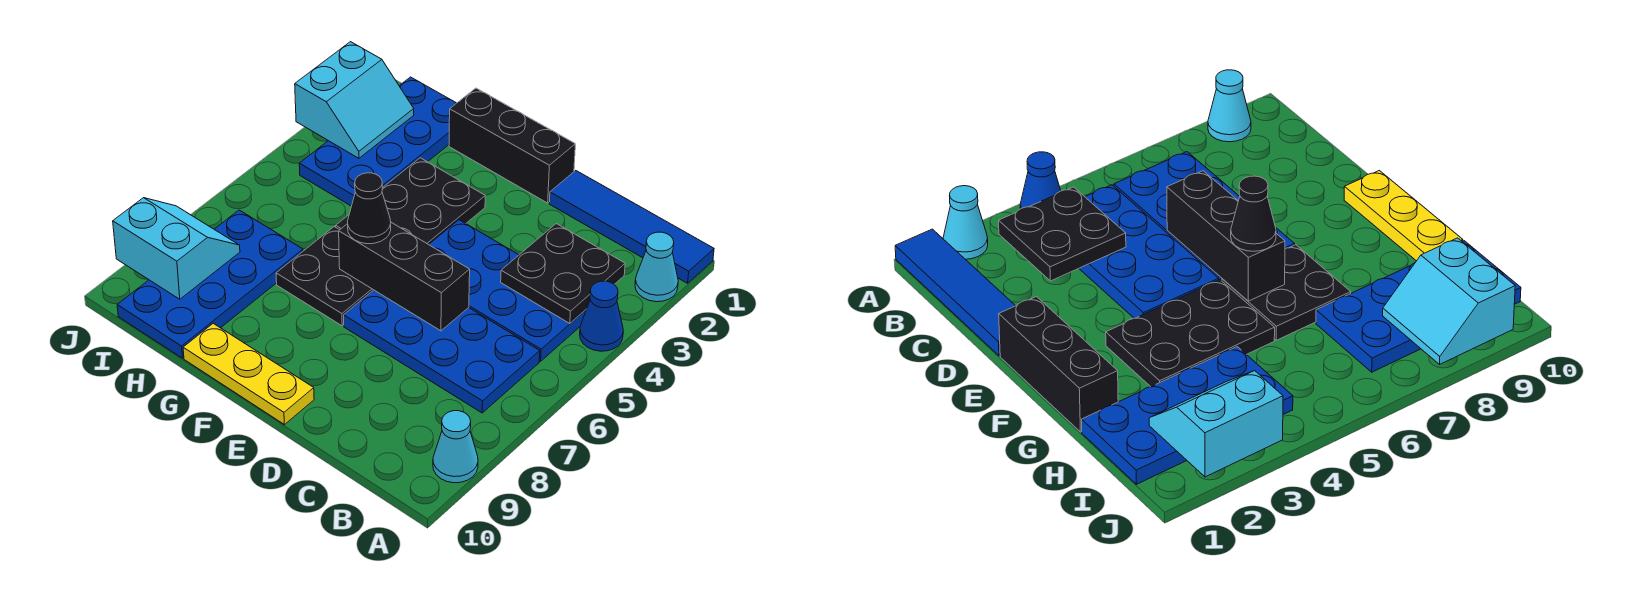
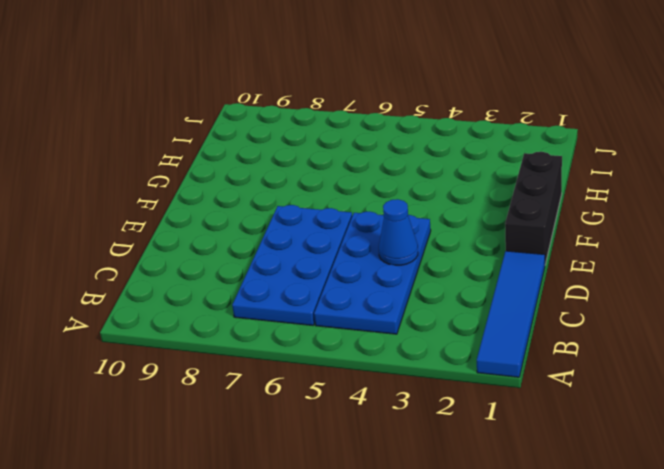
blue 1x1 cone [379,199,418,265] -> blue 1x1 cone moved to [580,281,623,351]
none -> cyan 1x1 cone [635,232,678,302]
none -> cyan 1x1 cone [433,411,478,483]
none -> yellow 1x3 plate [183,323,314,425]

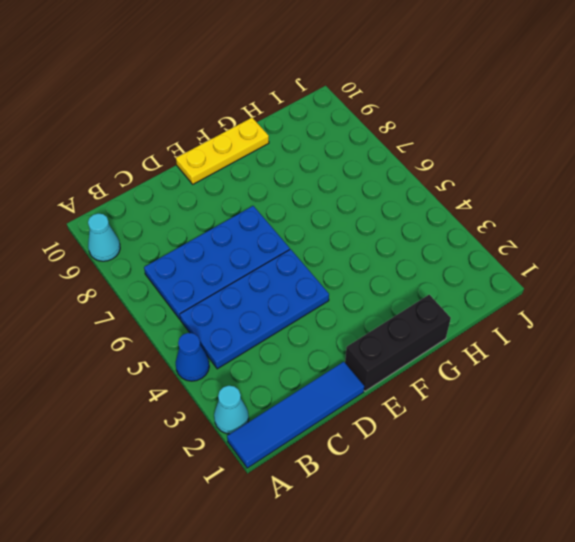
none -> black 2x3 plate [336,158,485,245]
none -> black 2x2 plate [276,227,373,326]
none -> blue 2x4 plate [299,77,456,206]

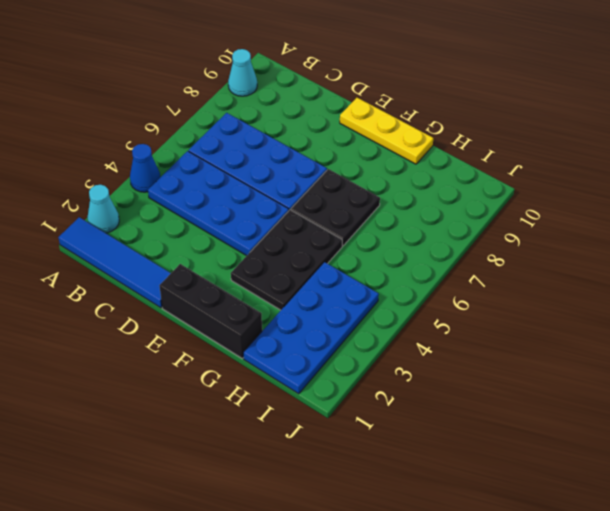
none -> blue 2x4 plate [117,210,303,358]
none -> black 2x2 plate [501,224,625,324]
none -> black 1x3 brick [339,222,470,331]

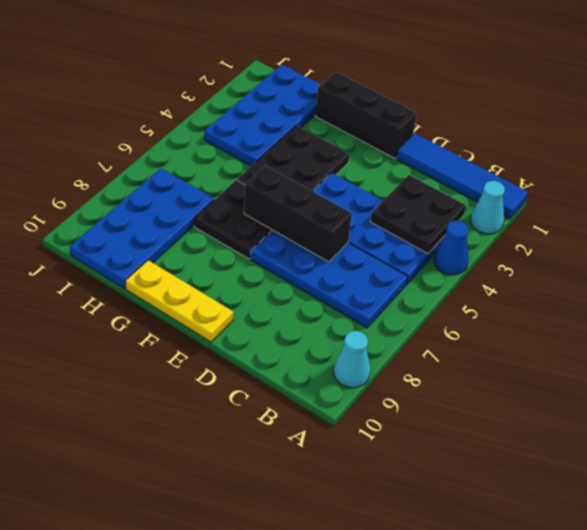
none -> cyan 2x2 slope [295,42,414,158]
none -> cyan 2x2 slope [113,198,240,299]
none -> black 1x1 cone [348,173,391,244]

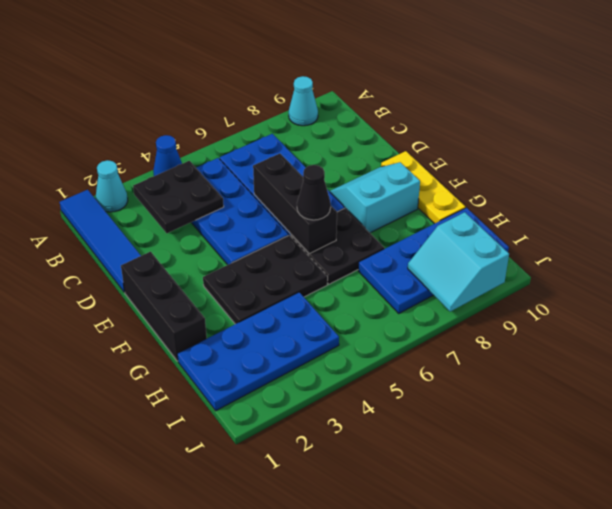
cyan 2x2 slope [329,162,420,233] -> cyan 2x2 slope moved to [295,42,414,158]

